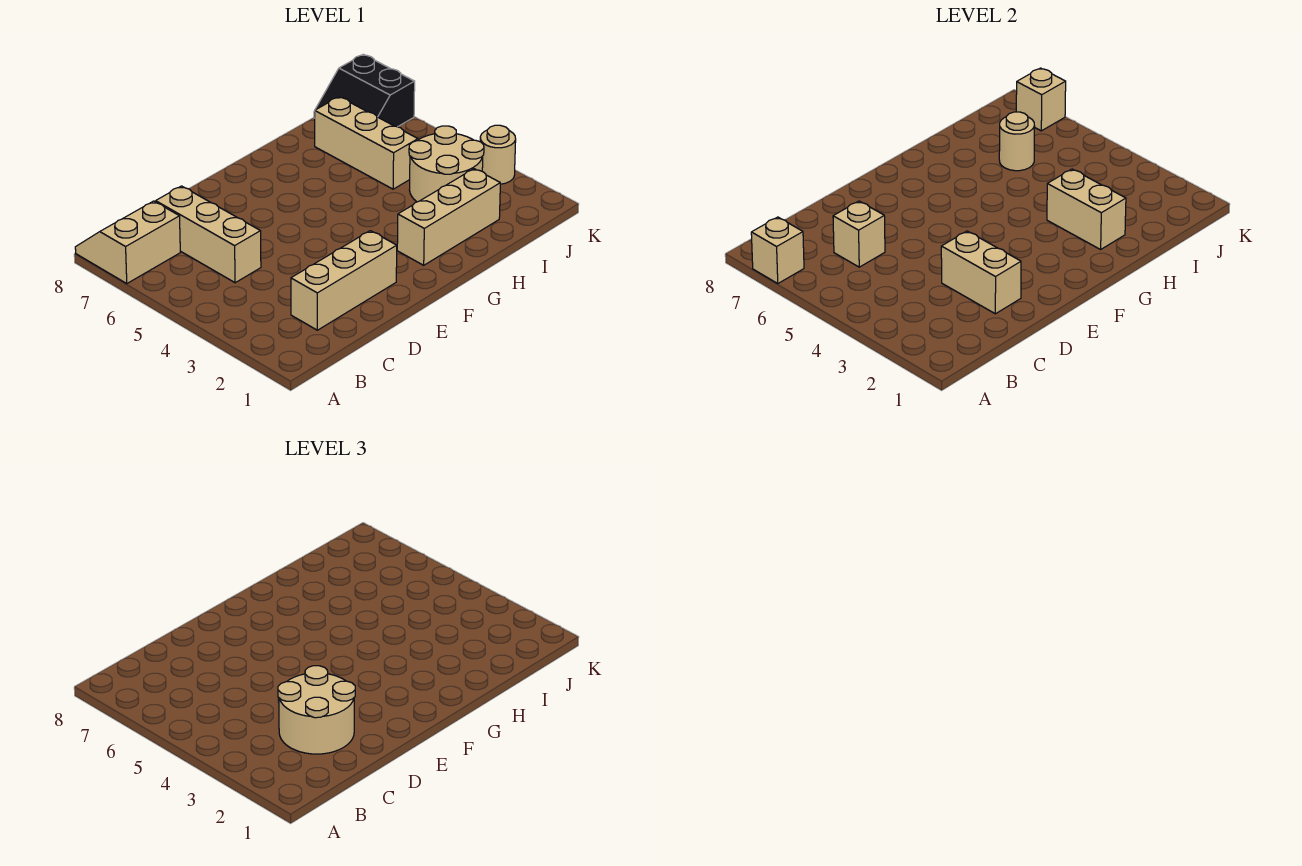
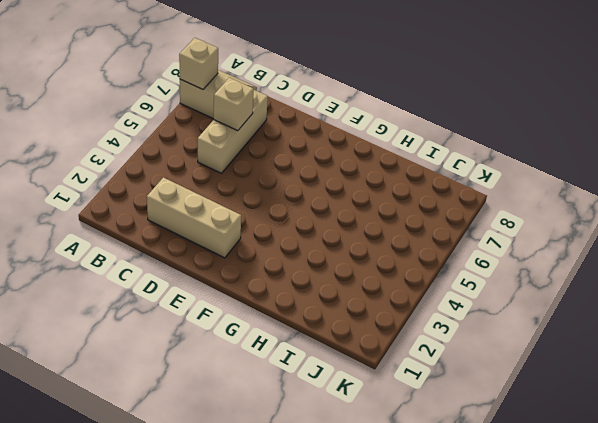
none -> tan 1x3 brick [397,169,500,265]
none -> tan 2x2 round brick [409,126,484,202]
none -> tan 1x3 brick [314,97,418,189]

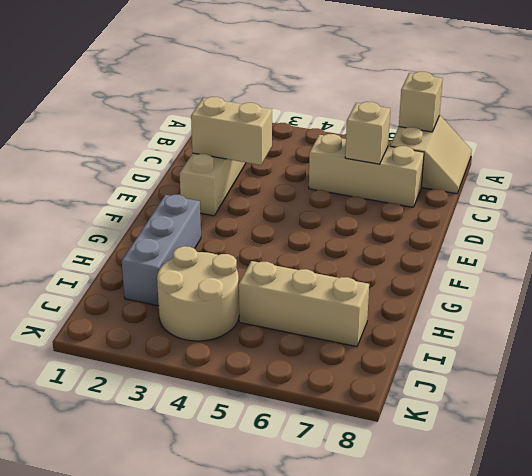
grey 1x3 brick [122,195,201,306] -> tan 1x3 brick [397,169,500,265]
none -> black 2x2 slope [314,54,415,127]
none -> tan 1x1 round brick [480,125,516,184]
none -> tan 1x2 brick [1047,169,1126,249]

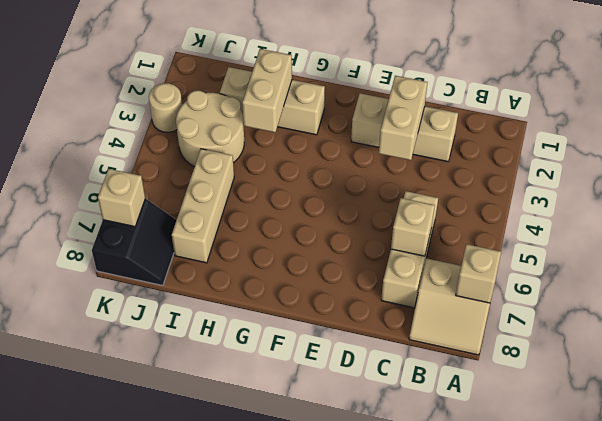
none -> tan 1x1 round brick [999,112,1034,171]
none -> tan 2x2 round brick [278,666,355,754]

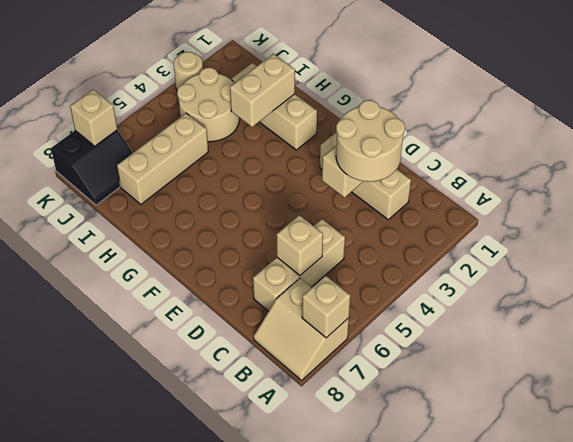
none -> tan 1x1 round brick [999,112,1034,171]

